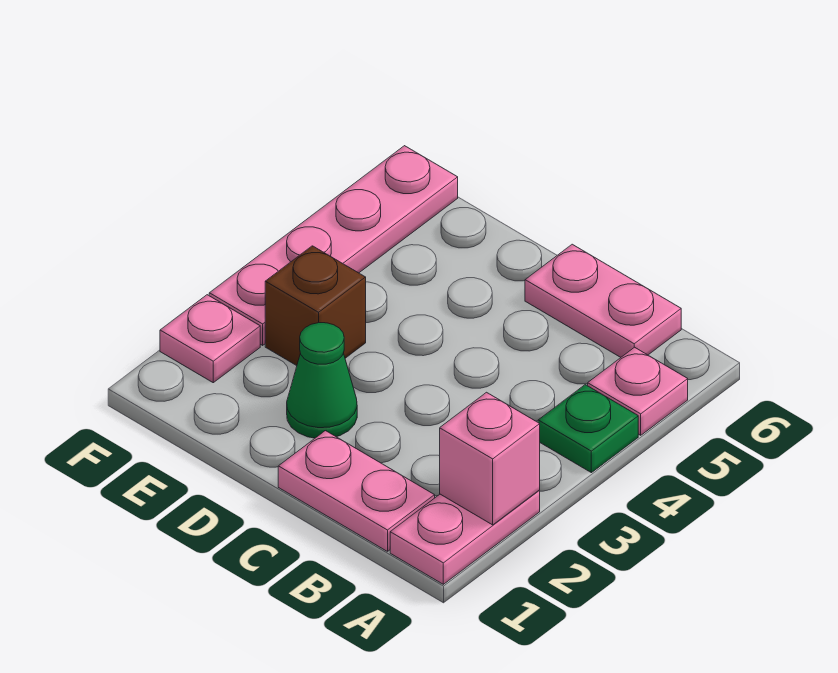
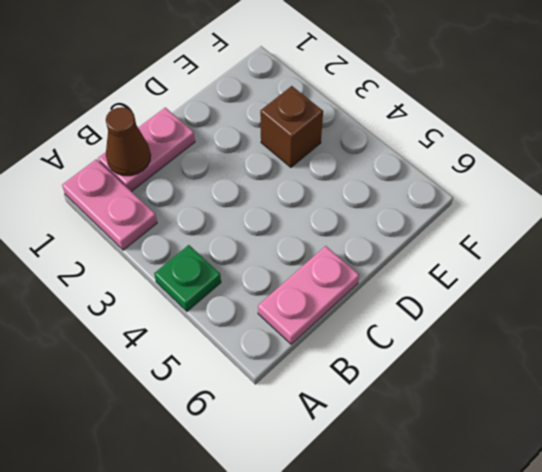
brown 1x1 cone [106,107,151,176] -> none
none -> pink 1x1 plate [588,347,688,435]
none -> green 1x1 cone [287,323,357,438]

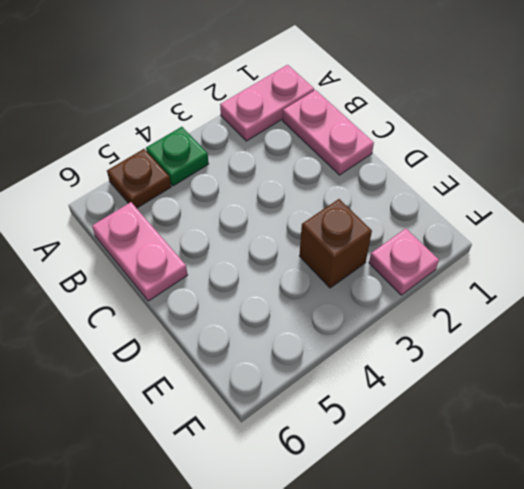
brown 1x1 plate [107,149,171,208] -> pink 1x1 plate [588,347,688,435]
none -> green 1x1 cone [287,323,357,438]
none -> pink 1x4 plate [209,146,458,345]

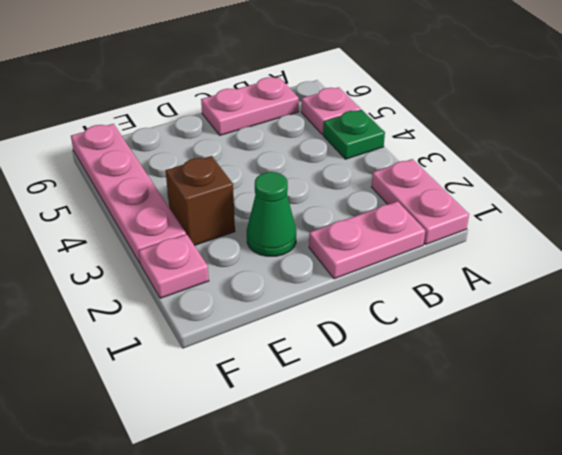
none -> pink 1x1 brick [440,392,540,525]

